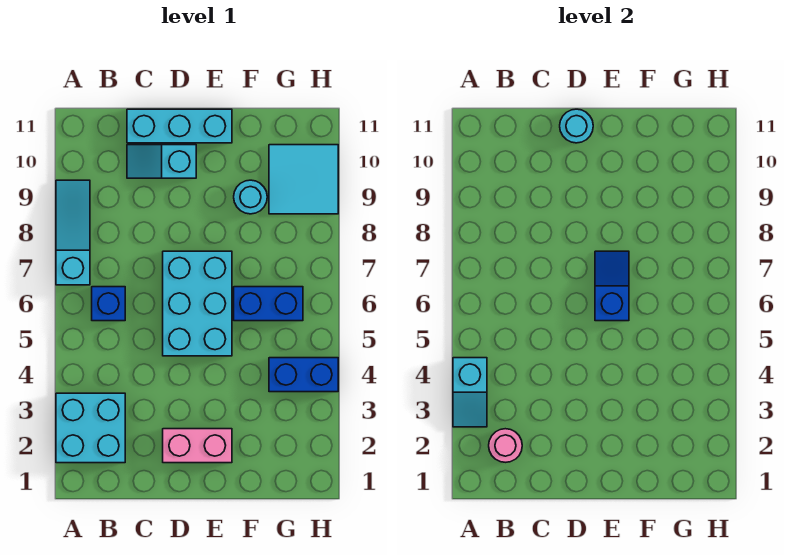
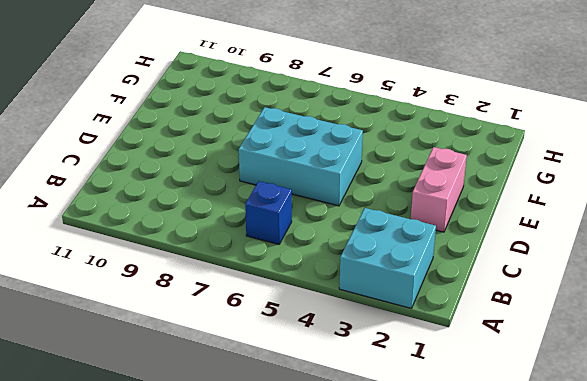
none -> cyan 1x3 slope [56,180,90,285]
none -> cyan 1x2 slope [127,145,196,178]
none -> cyan 1x3 brick [127,109,232,143]

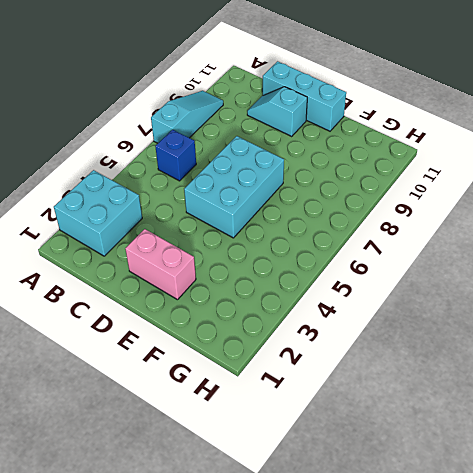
none -> blue 1x2 brick [234,287,303,321]
none -> cyan 1x1 round brick [234,180,267,214]
none -> blue 1x2 brick [269,358,338,392]

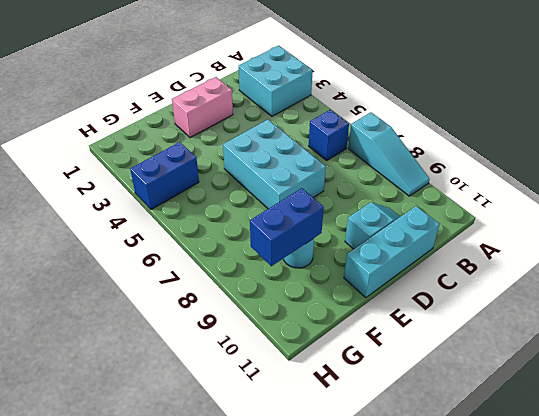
blue 1x2 brick [250,188,324,266] -> blue 1x2 brick moved to [234,287,303,321]
none -> cyan 2x2 tile [269,145,338,214]
none -> cyan 1x2 slope [453,358,487,427]
none -> pink 1x1 round brick [489,429,522,462]

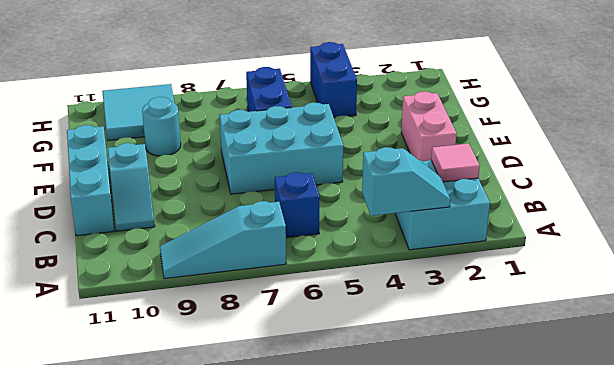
pink 1x1 tile [431,143,480,182] -> pink 1x1 round brick [489,429,522,462]
none -> cyan 1x1 round brick [560,109,593,143]
none -> blue 1x2 slope [595,251,629,321]

